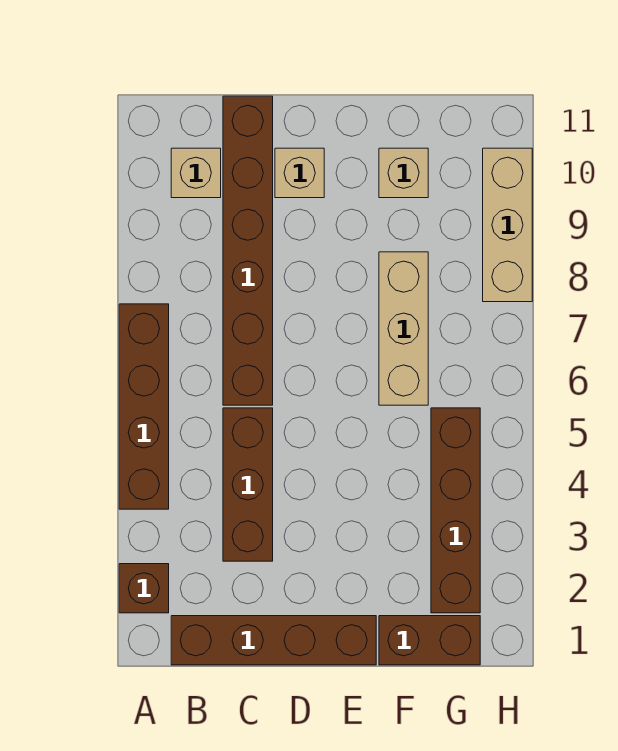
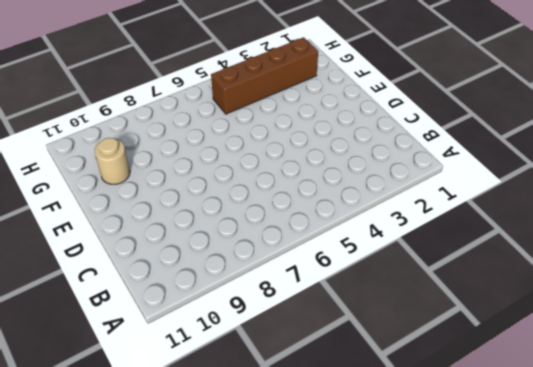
tan 1x1 round brick [95,138,130,184] -> tan 1x1 brick [379,148,428,198]
none -> brown 1x1 brick [119,564,169,613]
none -> brown 1x4 brick [119,304,169,509]
none -> brown 1x4 brick [171,616,376,665]

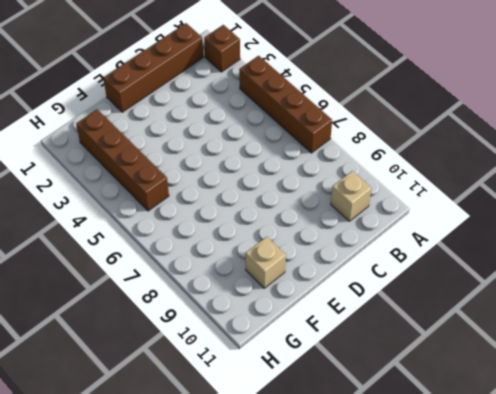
none -> brown 1x3 brick [223,408,273,561]
none -> brown 1x6 brick [223,96,273,405]
none -> tan 1x1 brick [275,148,324,198]

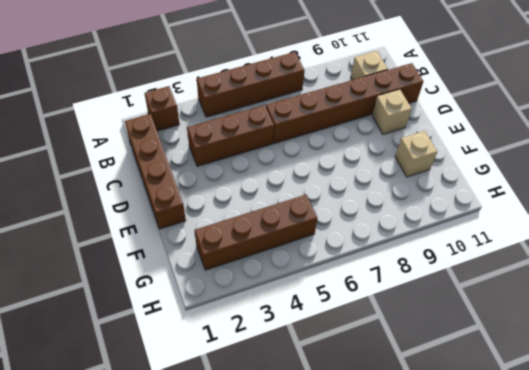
none -> brown 1x2 brick [379,616,480,665]
none -> tan 1x3 brick [379,252,428,405]
none -> tan 1x3 brick [483,148,532,302]

